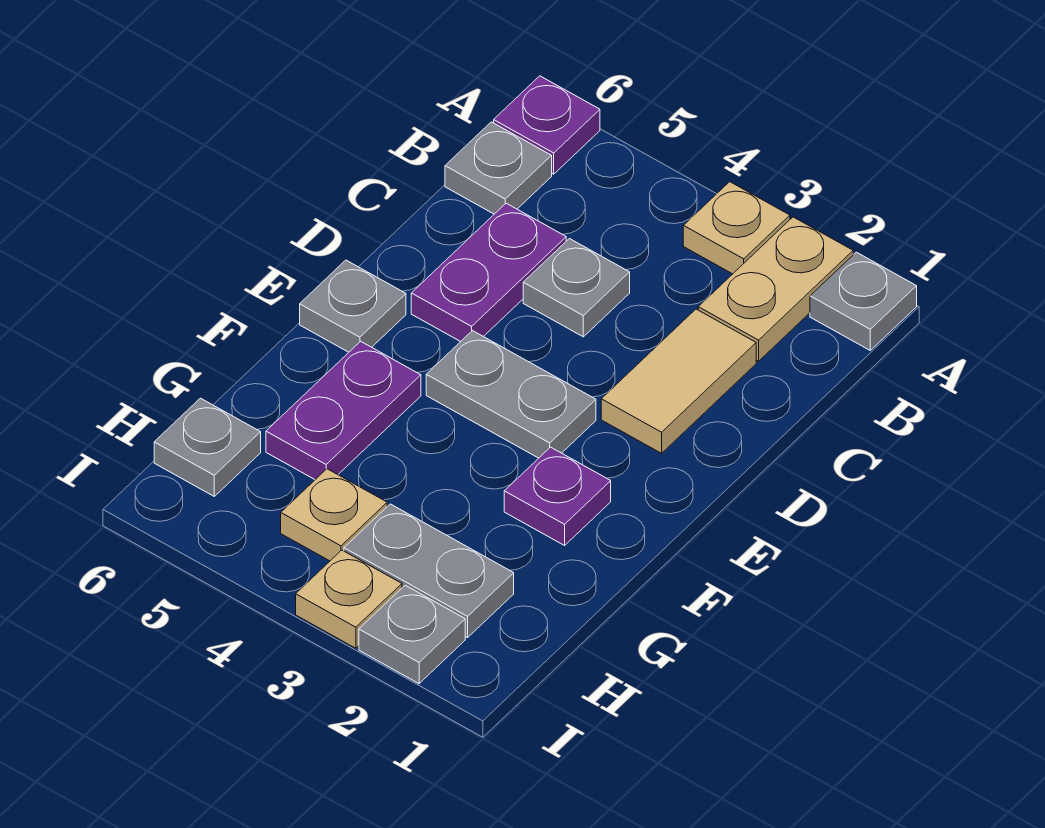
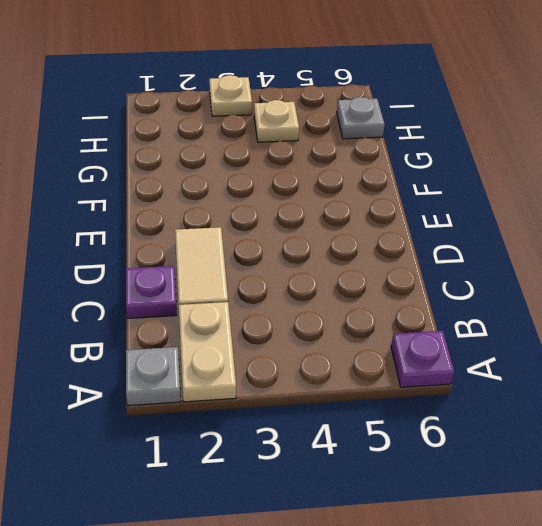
purple 1x1 plate [126,266,177,318] -> purple 1x1 plate moved to [504,447,611,545]
none -> tan 1x1 plate [683,182,790,274]
none -> grey 1x1 plate [445,122,552,214]
none -> grey 1x1 plate [523,239,630,337]

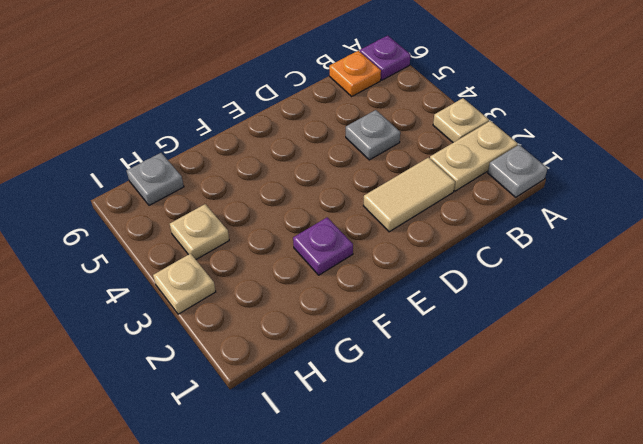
orange 1x1 plate [329,51,381,96] -> grey 1x1 plate [445,122,552,214]
none -> purple 1x2 plate [411,203,566,342]
none -> grey 1x2 plate [426,331,596,458]
none -> grey 1x1 plate [300,260,406,352]

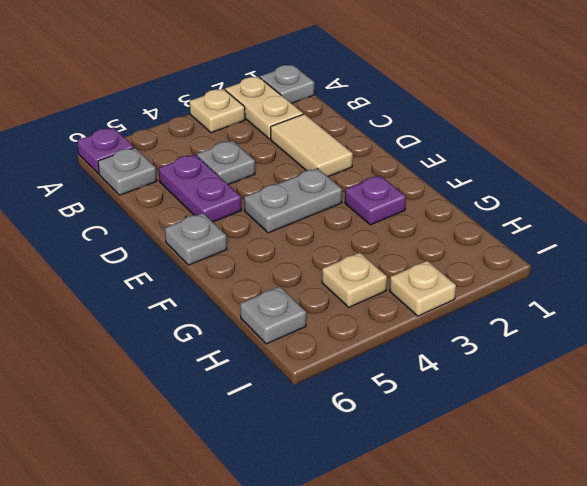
none -> purple 1x2 plate [266,341,421,479]
none -> grey 1x2 plate [344,504,514,638]
none -> grey 1x1 plate [359,585,465,684]

